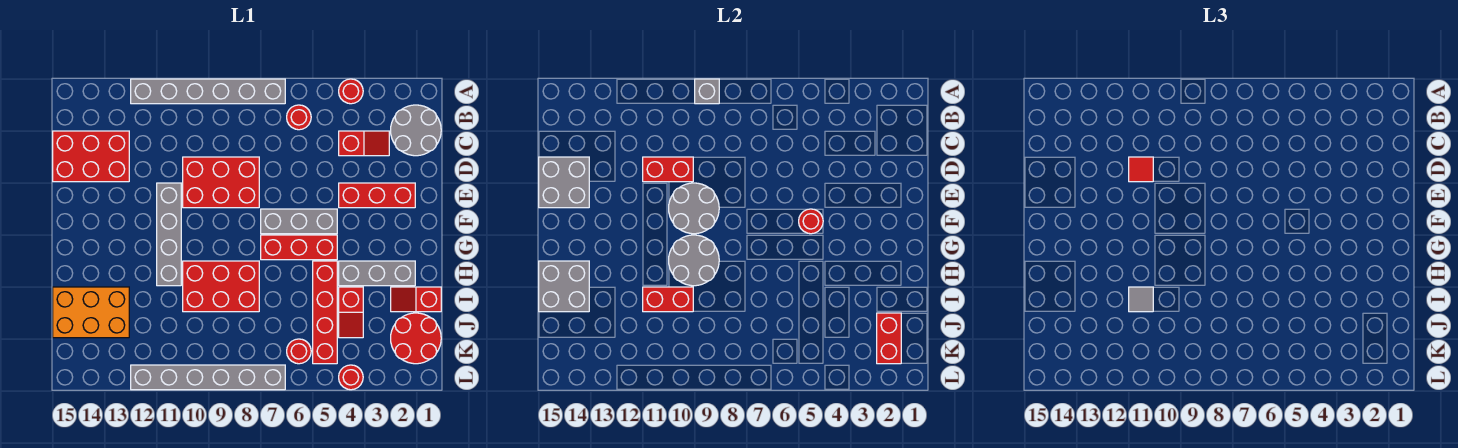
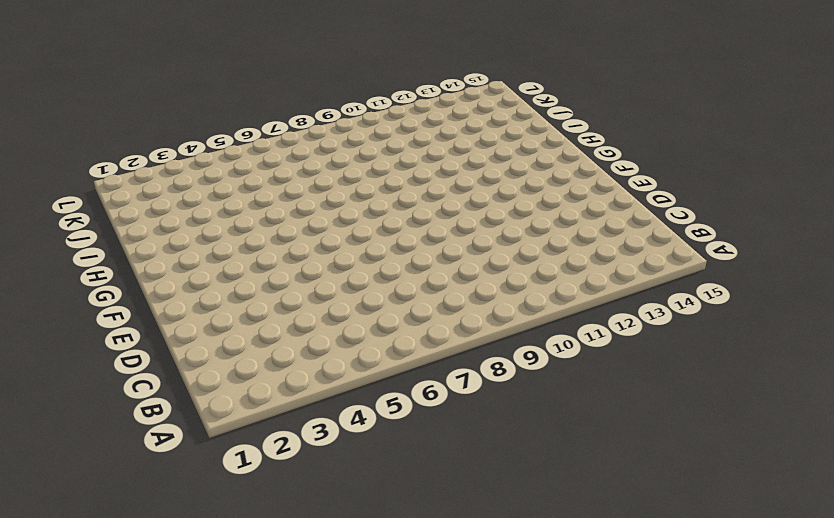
none -> red 1x1 round brick [339,79,363,104]
none -> grey 1x6 brick [131,79,285,104]
none -> grey 2x2 round brick [391,105,441,156]
none -> red 1x1 round brick [287,105,311,130]

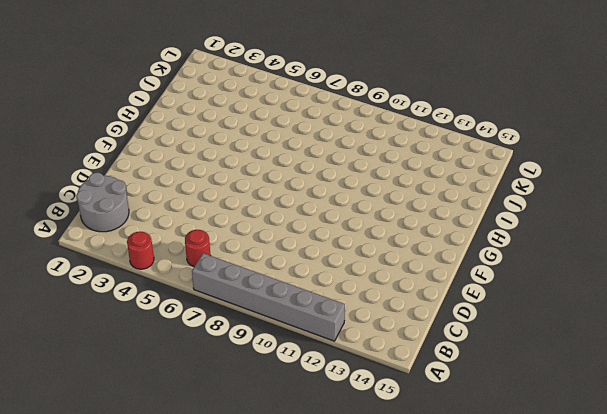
none -> red 1x2 slope [339,131,389,156]
none -> red 2x3 brick [53,131,129,182]
none -> red 2x3 brick [183,157,259,208]
none -> red 1x3 brick [339,183,415,208]

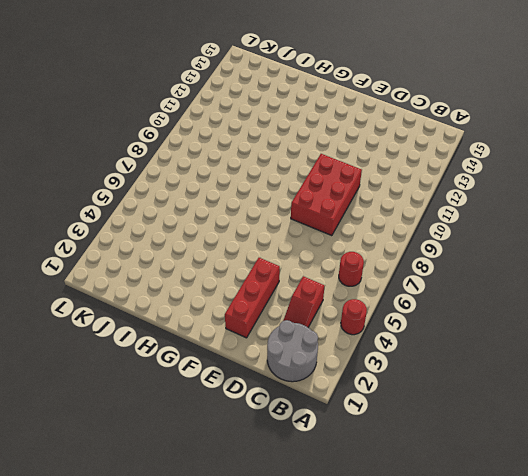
none -> grey 1x6 brick [131,79,285,104]
none -> red 2x3 brick [53,131,129,182]
none -> grey 1x4 brick [157,183,181,286]
none -> grey 1x3 brick [261,209,337,234]

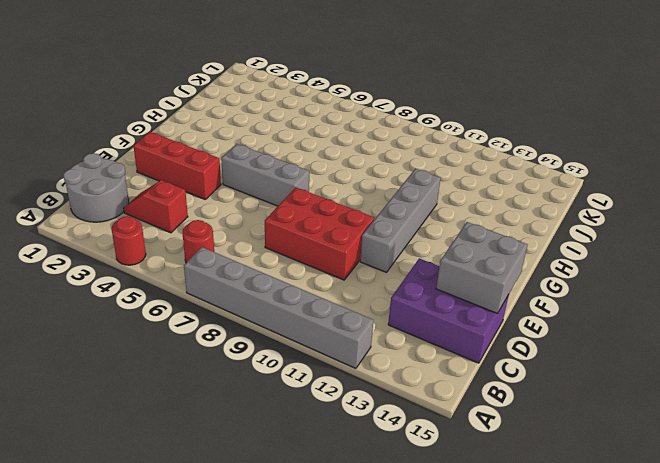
purple 2x3 brick [388,258,509,363] -> red 2x3 brick [53,131,129,182]
none -> red 1x3 brick [261,235,337,260]
none -> grey 1x3 brick [339,261,415,286]
none -> red 1x4 brick [313,261,337,364]
none -> red 2x3 brick [183,261,259,312]

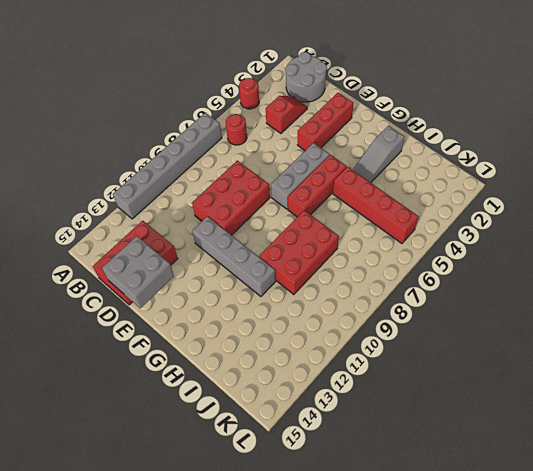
grey 1x3 slope [353,126,405,183] -> grey 1x3 brick [339,261,415,286]
none -> red 1x2 slope [391,287,441,312]
none -> red 1x2 slope [339,287,363,338]
none -> orange 2x3 brick [53,287,129,338]
none -> red 2x2 round brick [391,313,441,364]

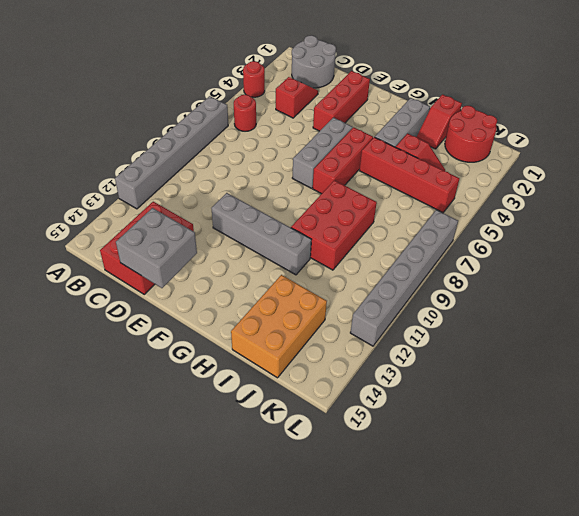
none -> red 2x3 brick [183,157,259,208]
none -> red 1x1 round brick [287,339,311,364]
none -> red 1x1 round brick [339,365,363,390]
none -> grey 1x1 brick [695,79,719,104]

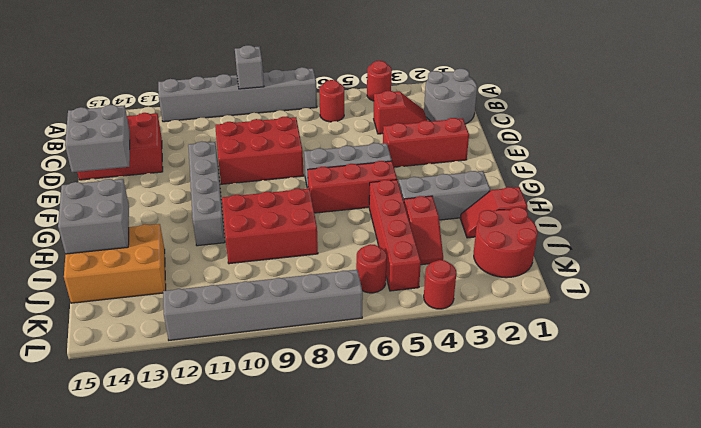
none -> red 1x2 brick [643,157,693,182]
none -> grey 2x2 round brick [669,183,719,234]
none -> red 1x1 round brick [799,209,823,234]
none -> grey 2x2 round brick [669,235,719,286]

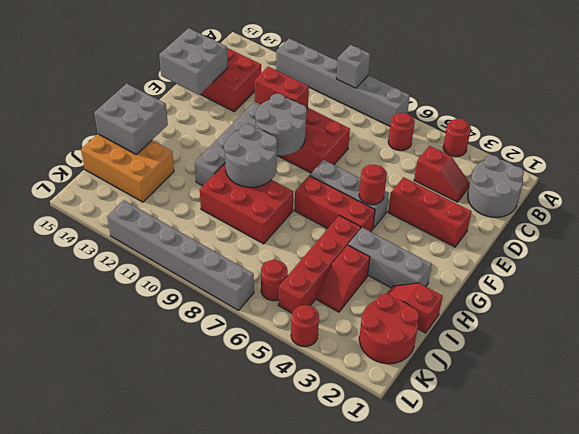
none -> red 1x2 brick [643,287,693,312]
none -> red 1x2 brick [877,313,901,364]
none -> red 1x1 tile [1129,157,1153,182]
none -> grey 1x1 tile [1129,287,1153,312]

